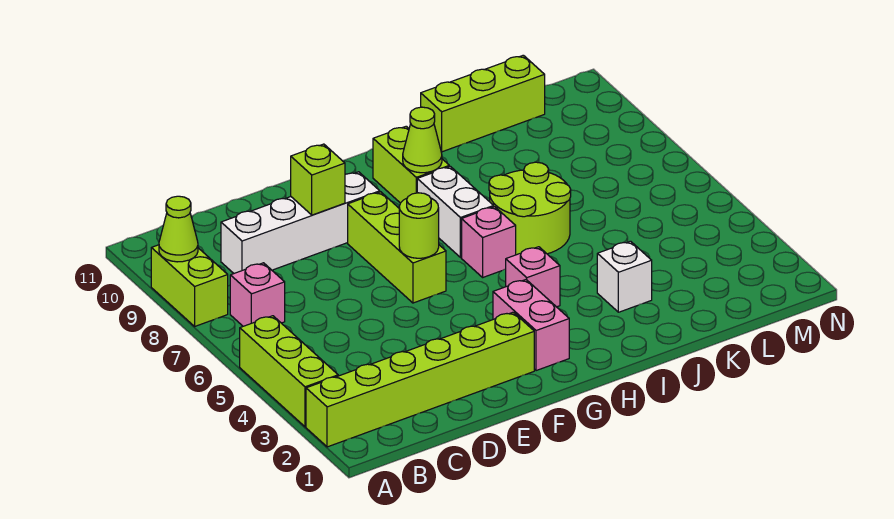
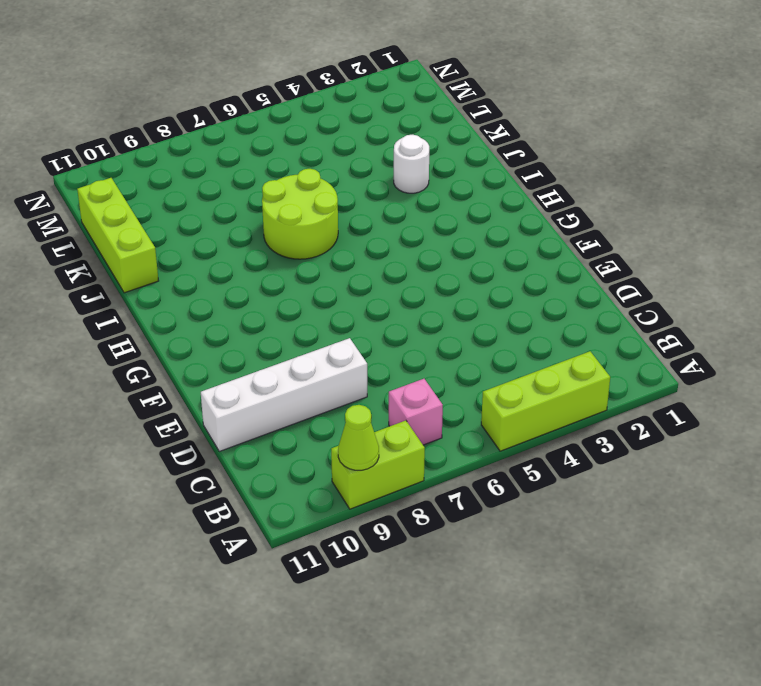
white 1x4 brick [201,338,367,451] -> white 1x4 brick turned to [221,172,380,273]
white 1x1 round brick [394,135,429,193] -> white 1x1 brick [597,241,652,312]
none -> lime 1x6 brick [306,312,534,447]
none -> lime 1x3 brick [348,192,446,303]
none -> pink 1x2 brick [493,280,569,371]

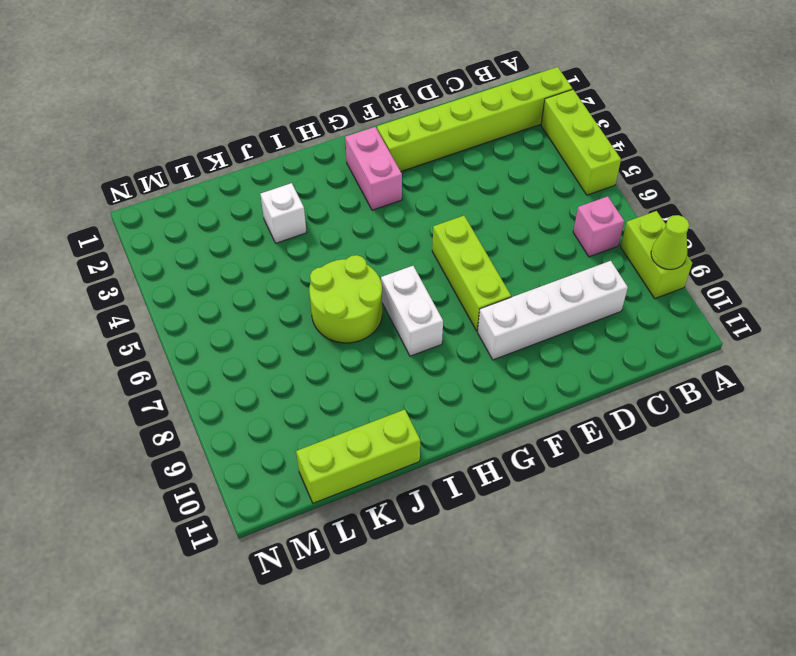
none -> pink 1x1 brick [506,247,560,307]
none -> pink 1x1 brick [462,207,516,277]
none -> lime 1x2 brick [373,126,449,203]

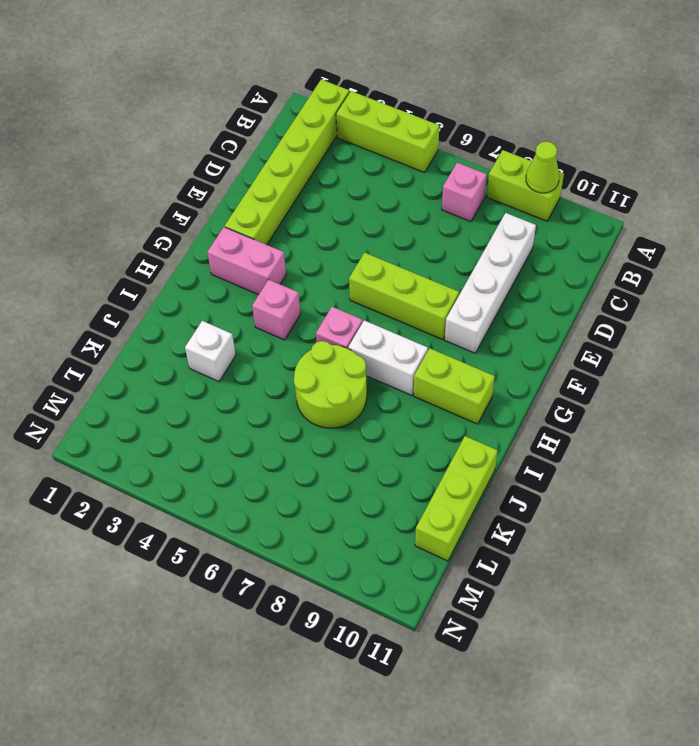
none -> lime 1x1 brick [291,144,345,215]
none -> lime 1x1 round brick [399,193,439,258]
none -> lime 1x1 cone [403,107,442,173]

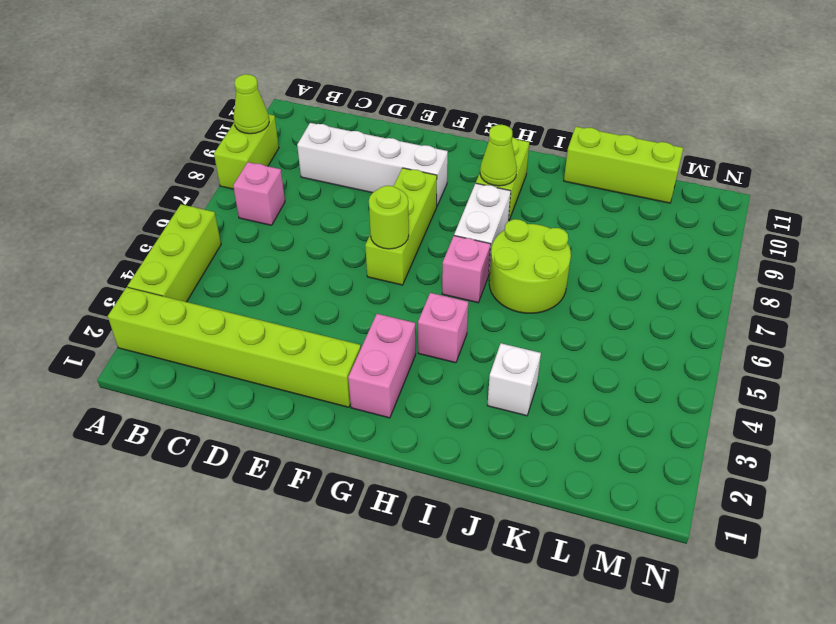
none -> lime 1x1 brick [291,144,345,215]

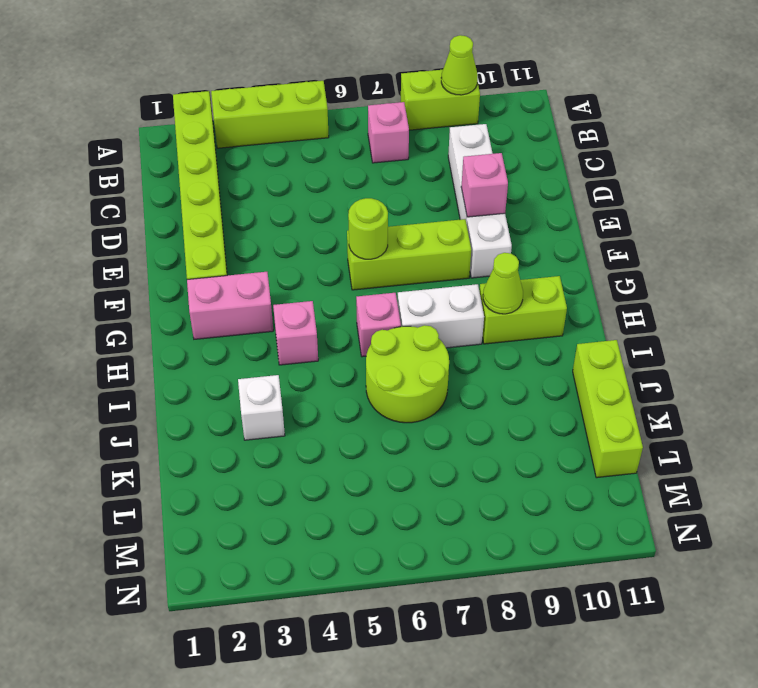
pink 1x1 brick [461,153,508,217] -> lime 1x1 brick [291,144,345,215]

